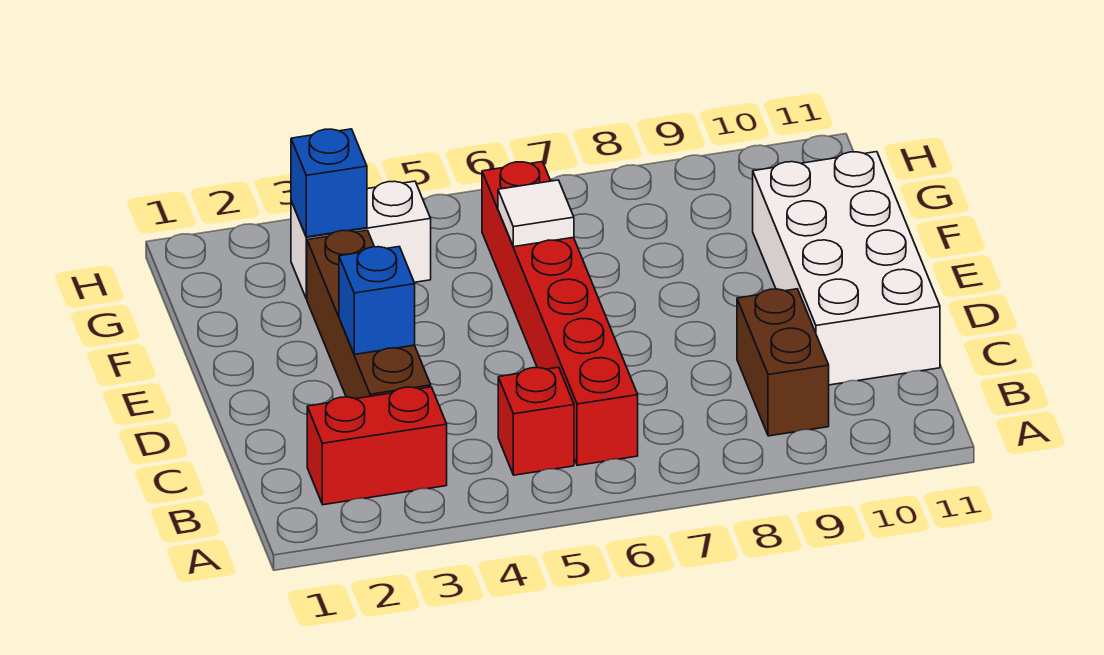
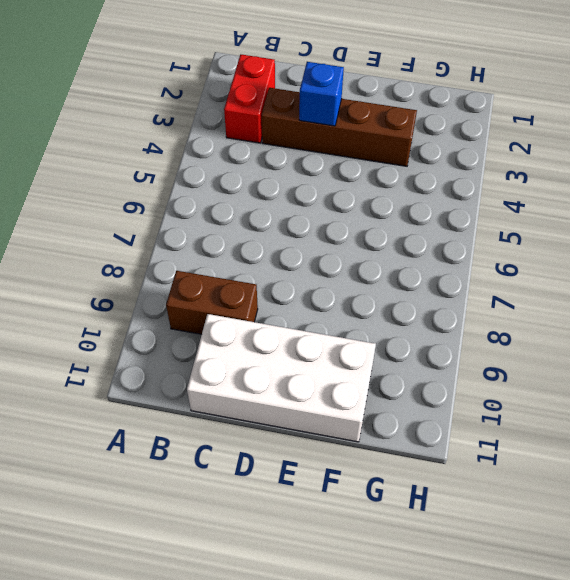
none -> red 1x1 brick [498,367,574,475]
none -> red 1x6 brick [482,162,638,465]

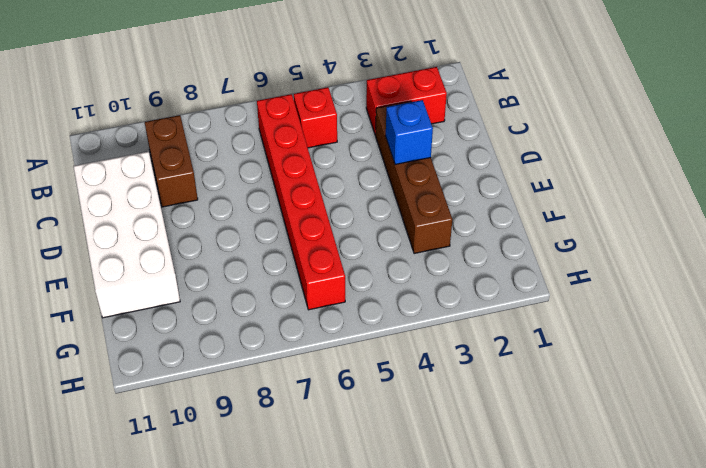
none -> white 1x2 brick [291,181,431,299]
none -> white 1x1 tile [498,180,574,247]

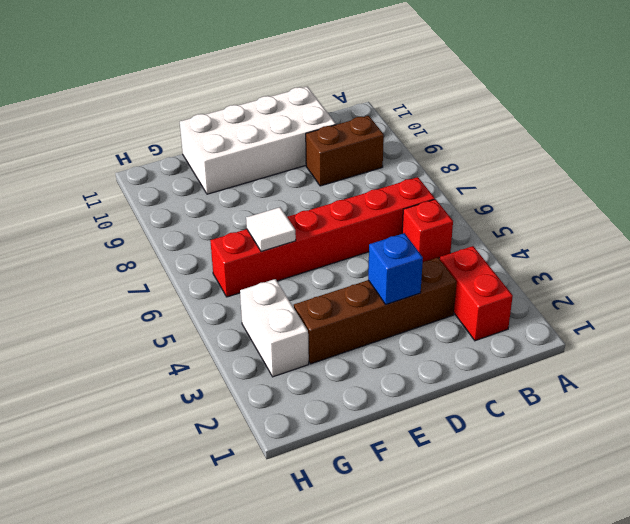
none -> blue 1x1 brick [291,129,367,237]

